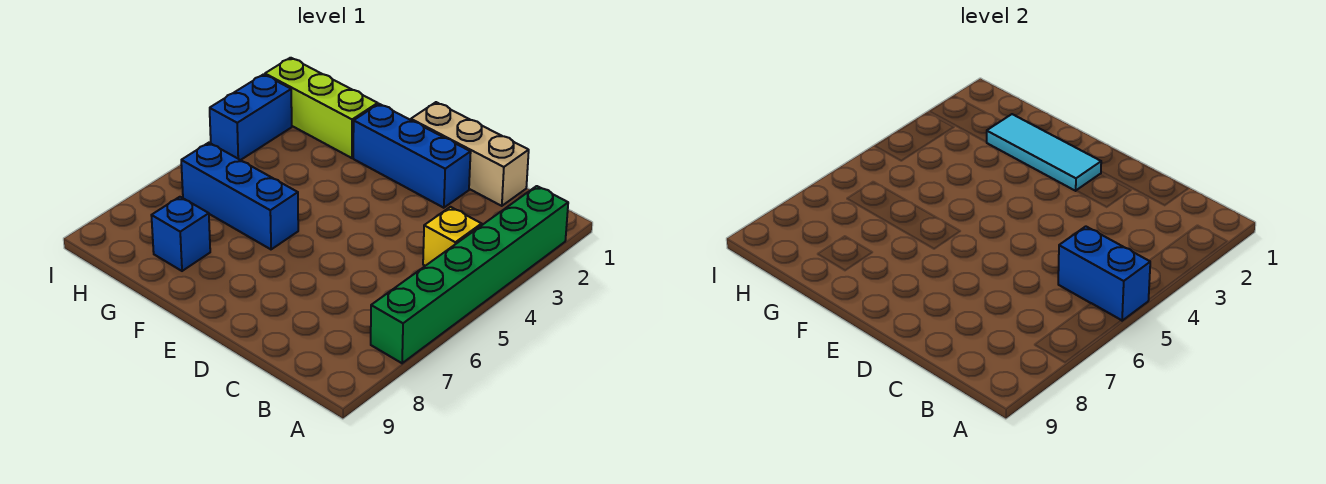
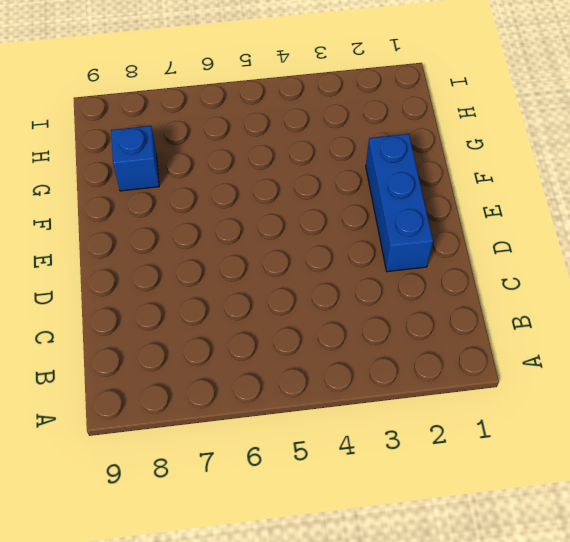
none -> green 1x6 brick [371,186,568,363]
none -> yellow 1x1 brick [423,207,482,266]

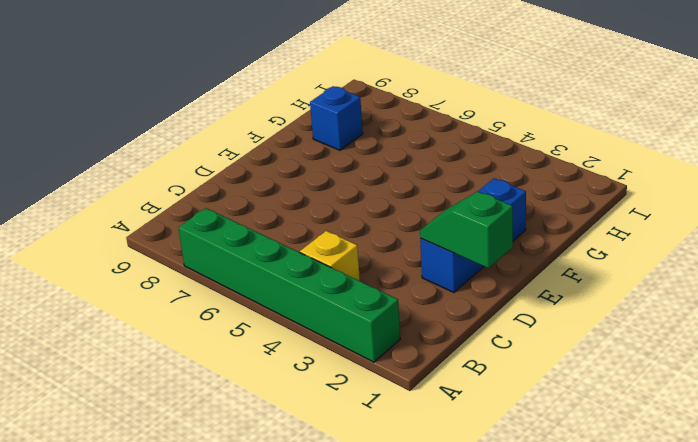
green 1x2 slope [420,191,513,268] -> none
none -> tan 1x3 brick [411,102,529,206]
none -> blue 1x3 brick [181,143,298,249]

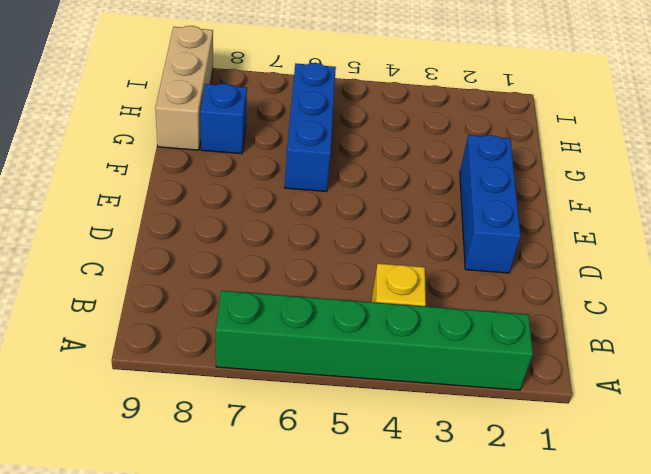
tan 1x3 brick [155,26,213,150] -> tan 1x3 brick moved to [411,102,529,206]
none -> lime 1x3 brick [265,58,378,158]
none -> blue 1x2 brick [210,74,292,160]

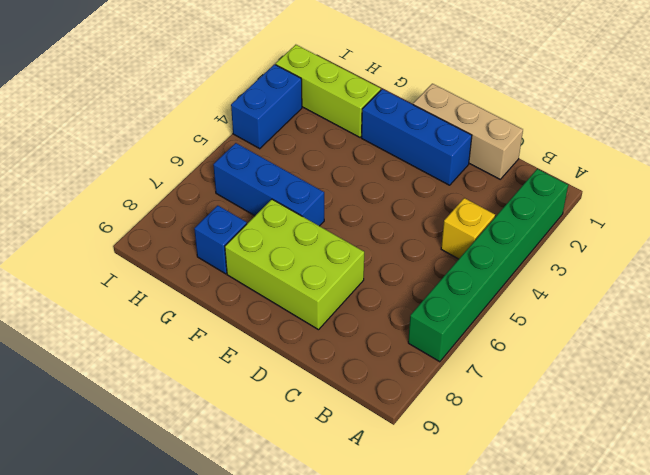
lime 2x3 brick [225,199,364,330] -> none
none -> blue 1x2 brick [1058,226,1150,321]
none -> cyan 1x3 tile [987,114,1101,191]

